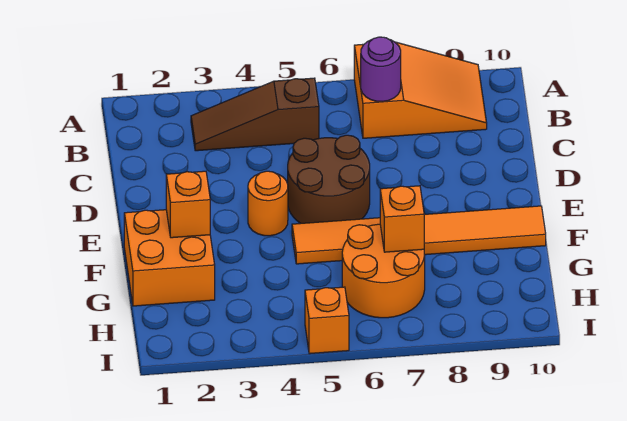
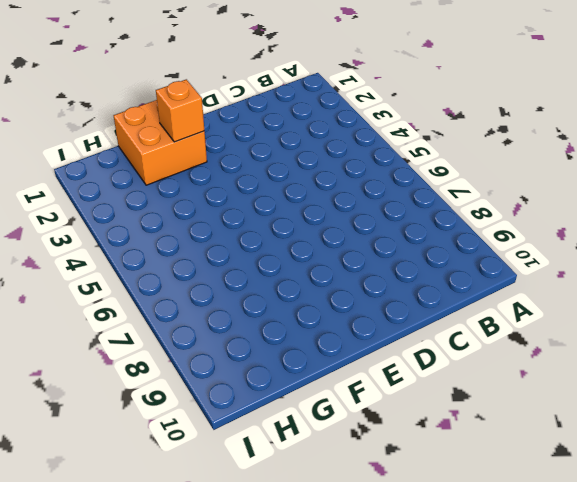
none -> orange 2x3 slope [354,42,487,138]
none -> brown 1x3 slope [191,78,319,151]

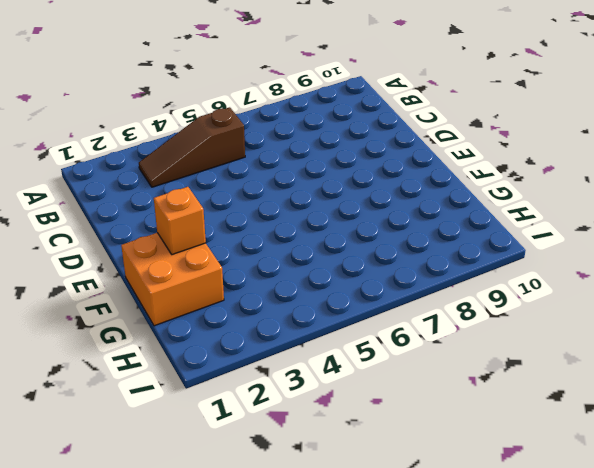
none -> orange 2x3 slope [354,42,487,138]
none -> brown 2x2 round brick [288,135,370,223]

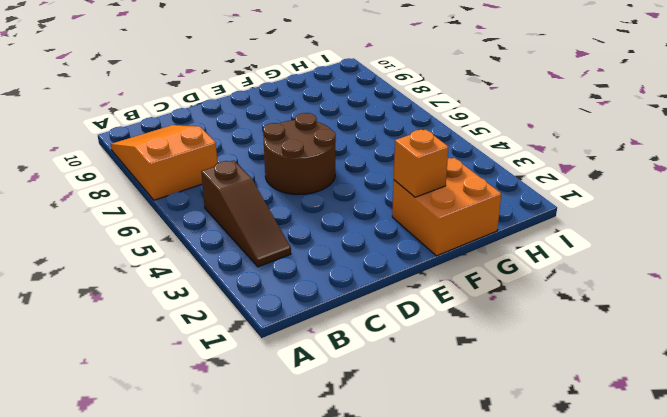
none -> orange 1x1 round brick [248,171,288,236]
none -> orange 1x6 tile [292,206,546,264]

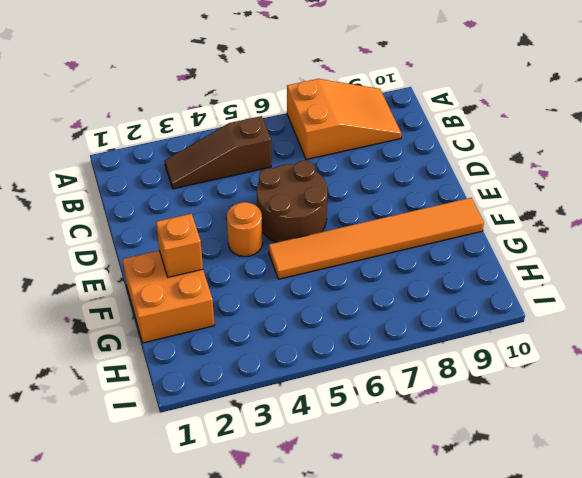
none -> orange 2x2 round brick [342,224,425,318]
none -> orange 1x1 brick [305,287,349,354]

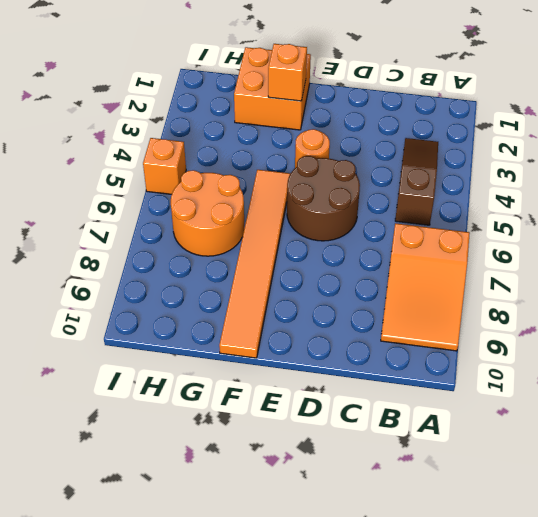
none -> purple 1x1 round brick [361,37,401,102]
none -> orange 1x1 brick [380,186,424,252]

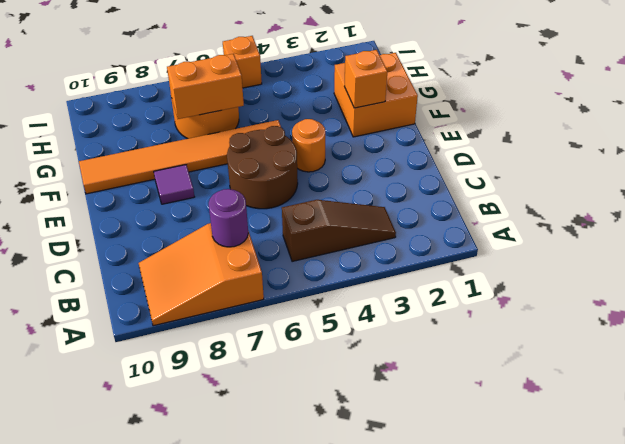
purple 1x1 tile [154,165,194,204] -> none
orange 1x2 brick [167,54,244,119] -> orange 1x1 brick [380,186,424,252]

